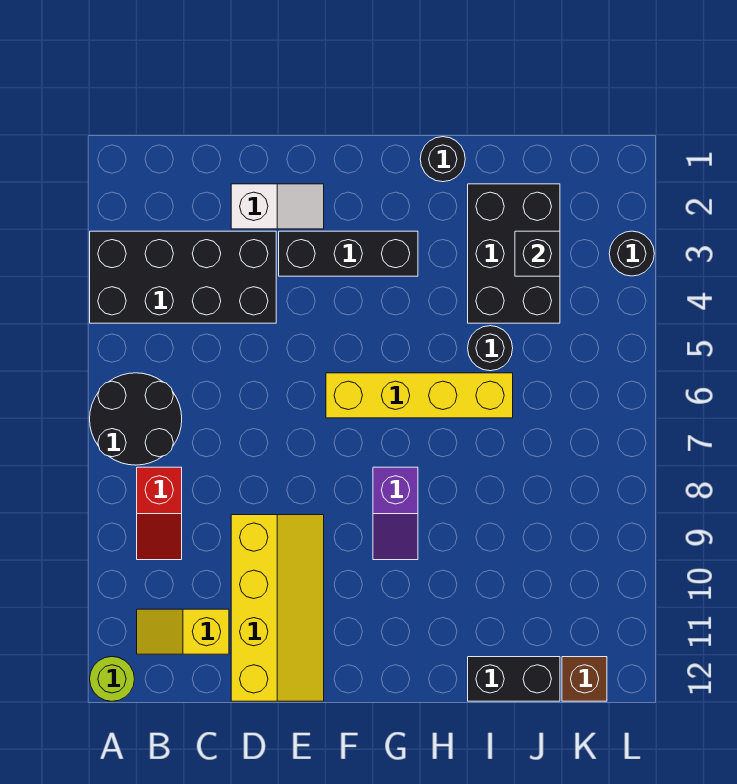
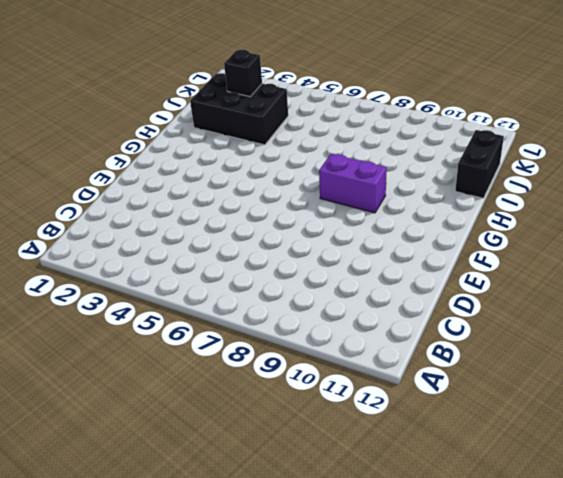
purple 1x2 brick [319,154,387,213] -> purple 1x2 slope [373,467,418,560]
none -> black 2x4 brick [90,231,276,323]
none -> black 2x2 round brick [90,373,182,465]
none -> lime 1x1 round brick [90,657,134,701]

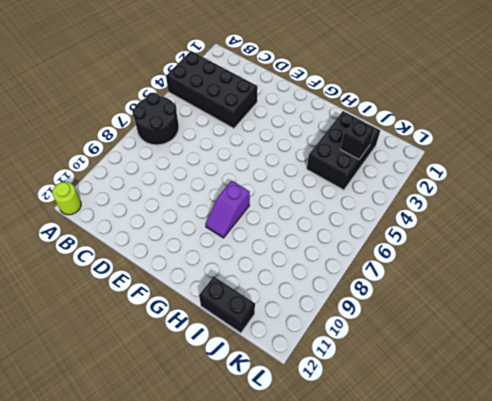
none -> red 1x2 slope [137,467,182,560]
none -> yellow 1x2 slope [137,609,229,654]
none -> white 1x2 slope [231,184,324,229]

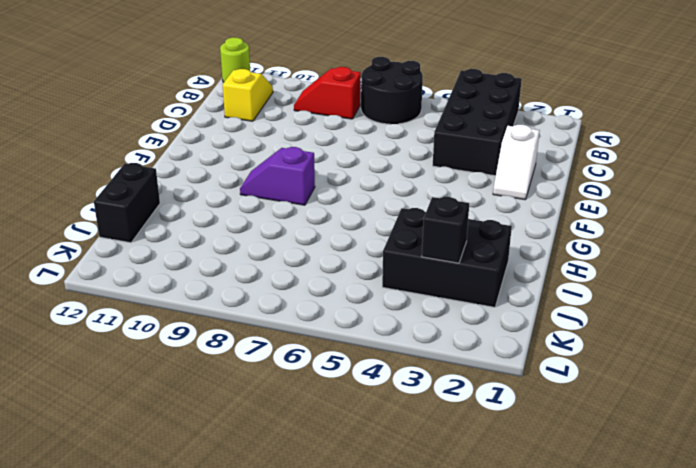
none -> yellow 2x4 slope [231,515,324,701]
none -> black 1x3 brick [279,231,418,276]
none -> yellow 1x4 brick [326,373,513,418]

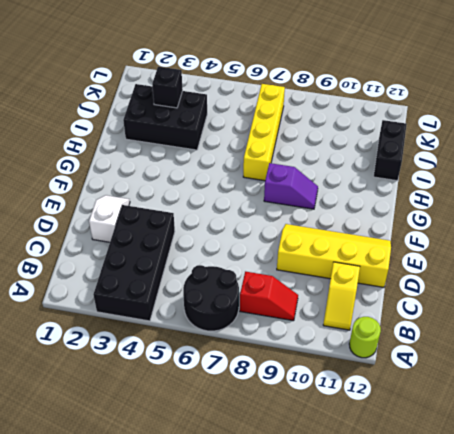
yellow 1x4 brick [243,84,285,181] -> yellow 1x4 brick moved to [326,373,513,418]
none -> black 1x3 brick [279,231,418,276]
none -> black 1x1 round brick [420,137,465,182]
none -> black 1x1 round brick [468,326,513,371]

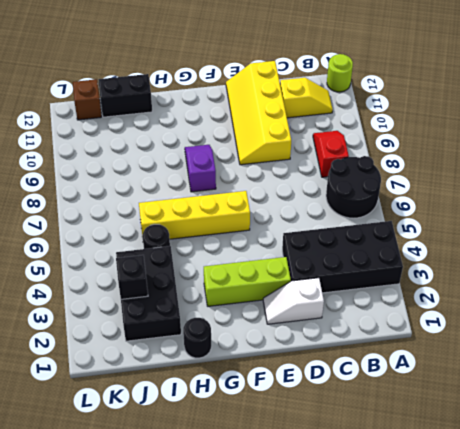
lime 1x3 brick [204,257,291,306] -> black 1x3 brick [279,231,418,276]
none -> black 1x1 round brick [609,231,654,276]

